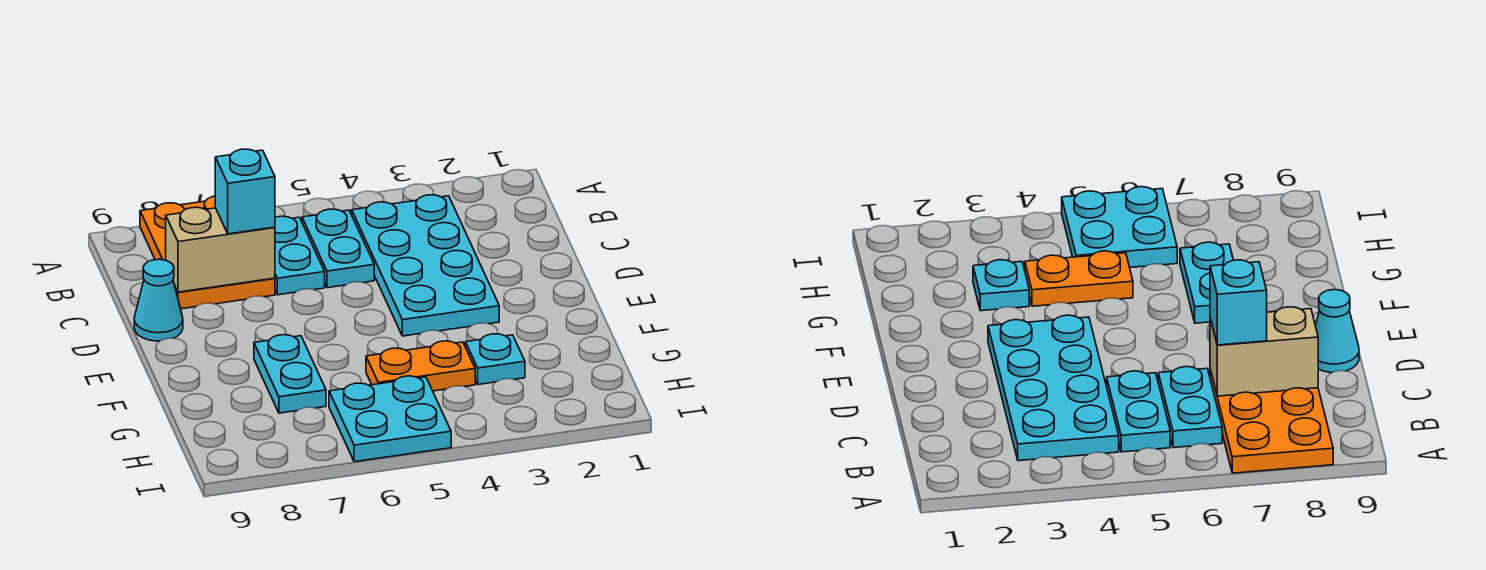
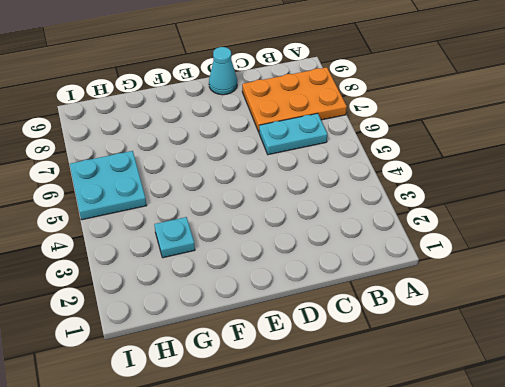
none -> cyan 2x4 plate [352,195,499,336]
none -> cyan 1x2 plate [302,209,374,288]

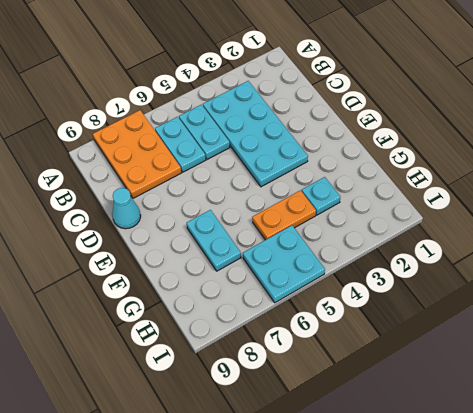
none -> tan 1x2 brick [166,207,275,292]
none -> cyan 1x1 brick [215,149,275,234]

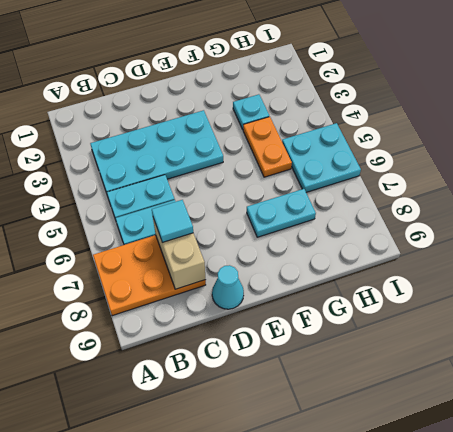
cyan 1x1 tile [152,200,193,243] -> cyan 1x1 brick [215,149,275,234]

